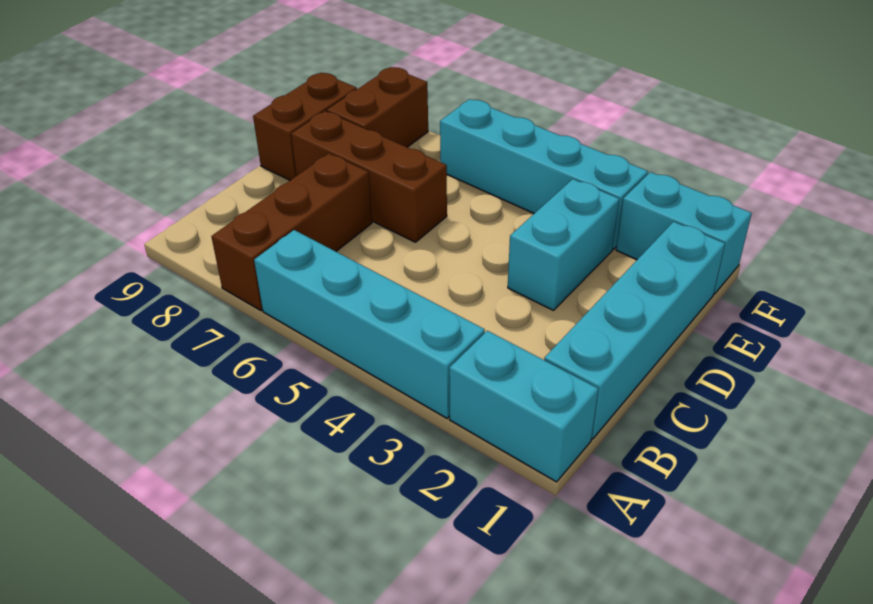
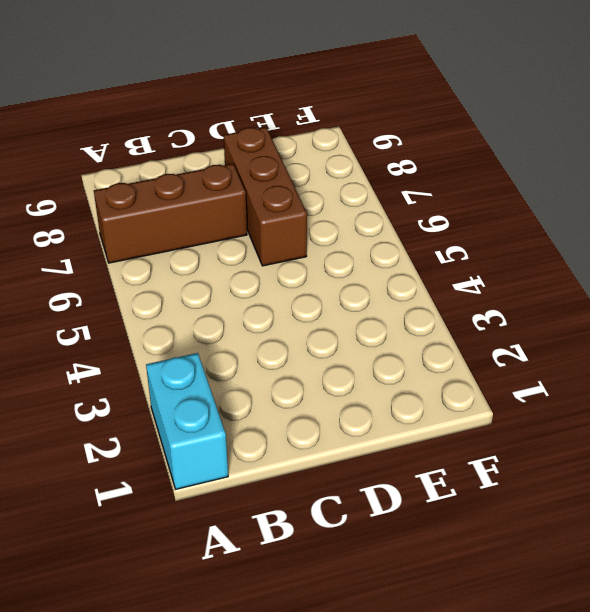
none -> cyan 1x4 brick [254,230,485,418]
none -> cyan 1x4 brick [544,222,725,439]

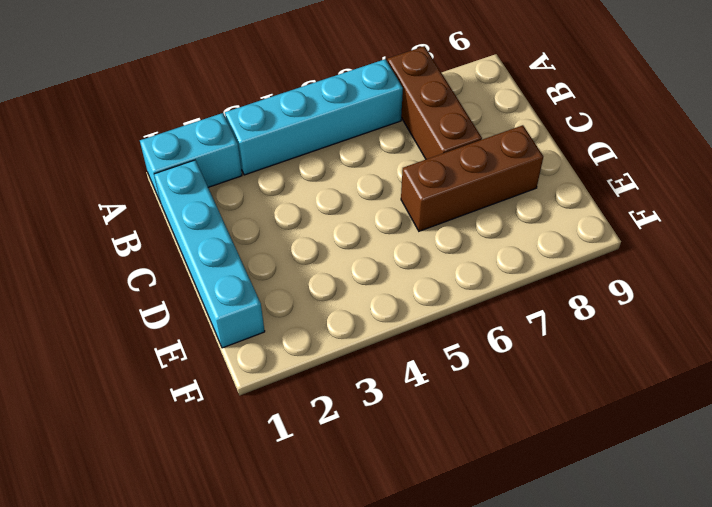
none -> cyan 1x2 brick [508,179,619,310]
none -> brown 1x2 brick [253,73,357,180]

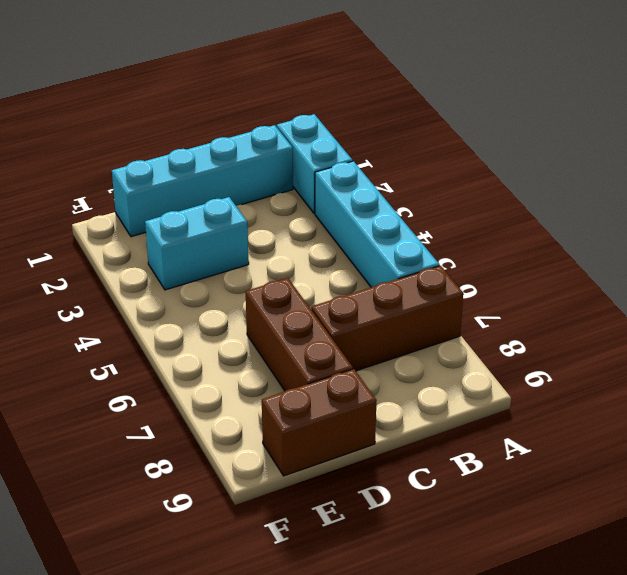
none -> brown 1x2 brick [327,67,428,147]
none -> cyan 1x2 brick [616,172,752,294]

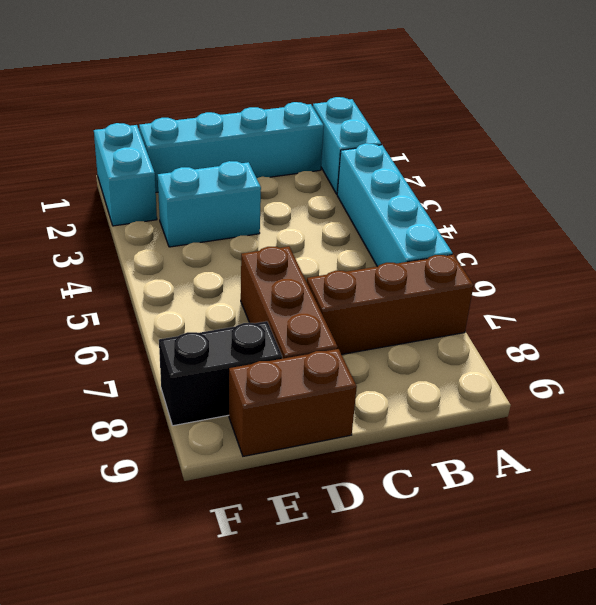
black 1x2 brick [159,321,282,426] -> brown 1x2 brick [327,67,428,147]
none -> cyan 1x4 brick [440,99,648,249]

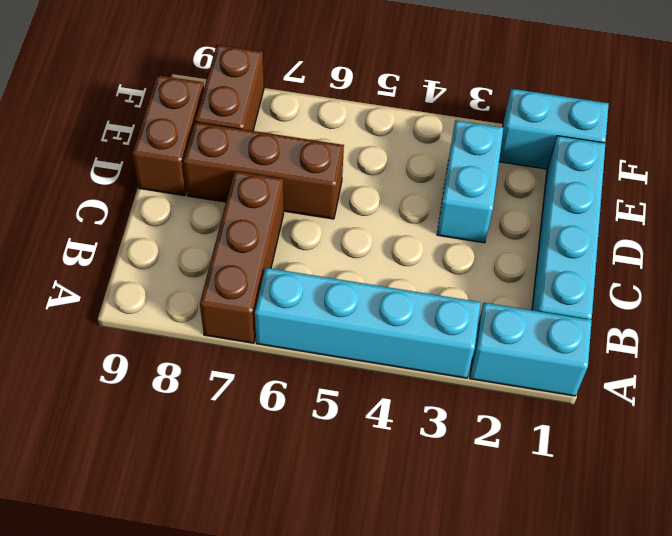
none -> cyan 1x4 brick [440,99,648,249]

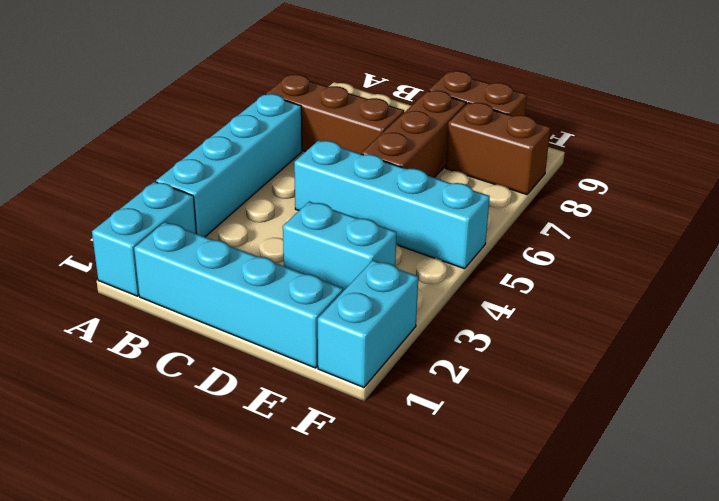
cyan 1x4 brick [294,140,490,269] -> cyan 1x4 brick turned to [440,99,648,249]

